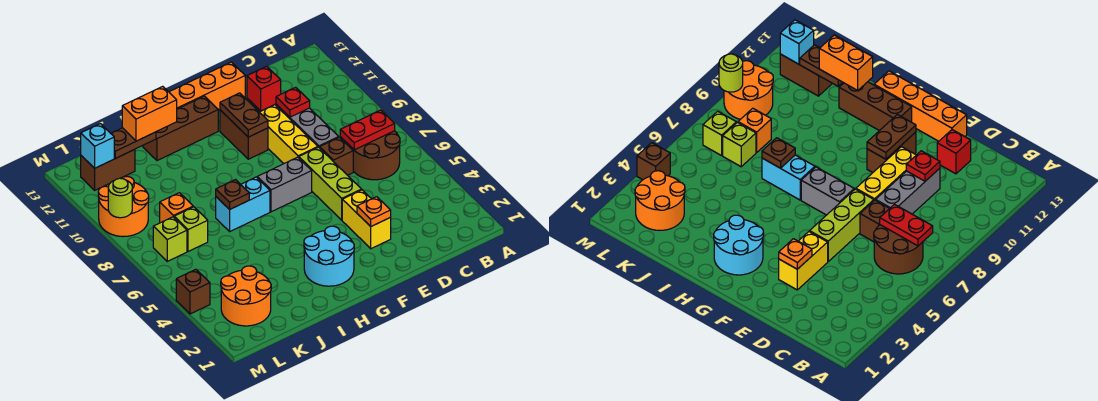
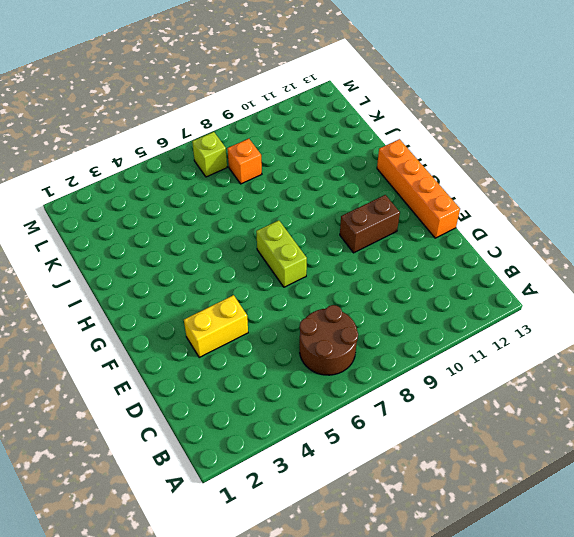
lime 1x2 brick [256,220,307,287] -> grey 1x2 brick [257,157,312,212]
none -> brown 1x1 brick [320,137,353,175]
none -> grey 1x3 brick [276,104,339,148]
none -> red 1x1 brick [247,66,281,111]

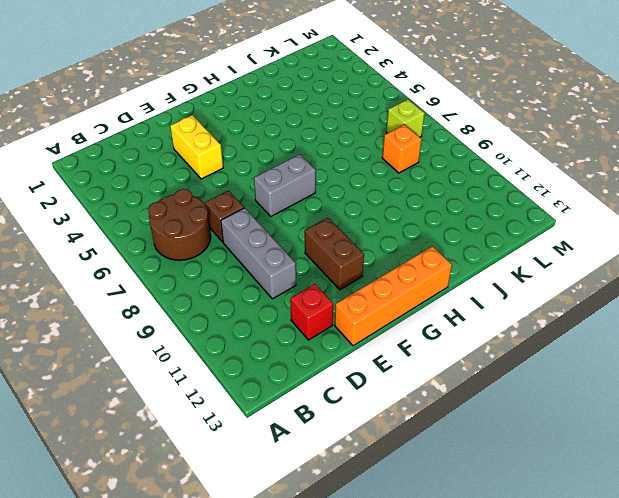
none -> lime 1x3 brick [299,147,362,220]
none -> yellow 1x3 brick [260,105,318,164]
none -> cyan 2x2 round brick [304,226,354,286]

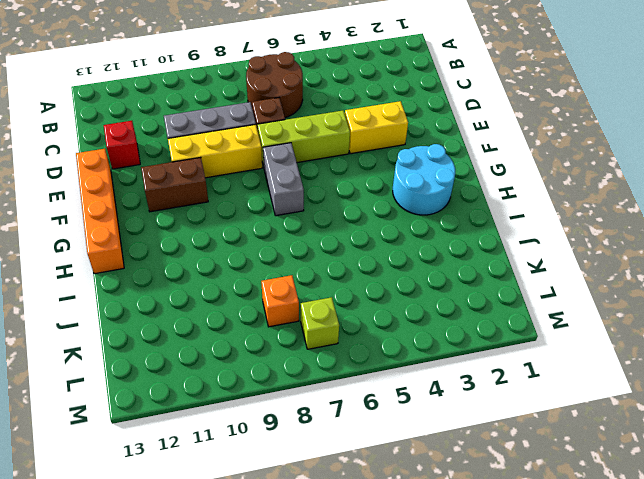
none -> brown 1x3 brick [143,96,218,161]
none -> cyan 1x2 brick [216,177,270,231]
none -> orange 2x2 round brick [221,266,271,326]

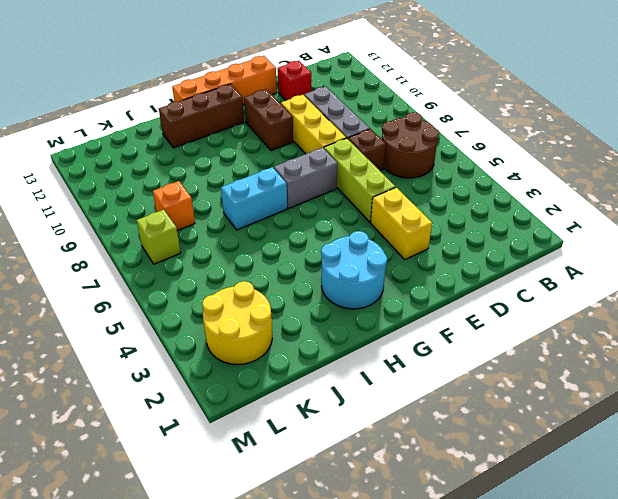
yellow 2x2 round brick [202,281,272,364] -> orange 2x2 round brick [221,266,271,326]
none -> lime 1x1 brick [174,207,208,251]
none -> brown 1x2 brick [81,149,135,190]
none -> orange 2x2 round brick [98,177,149,237]

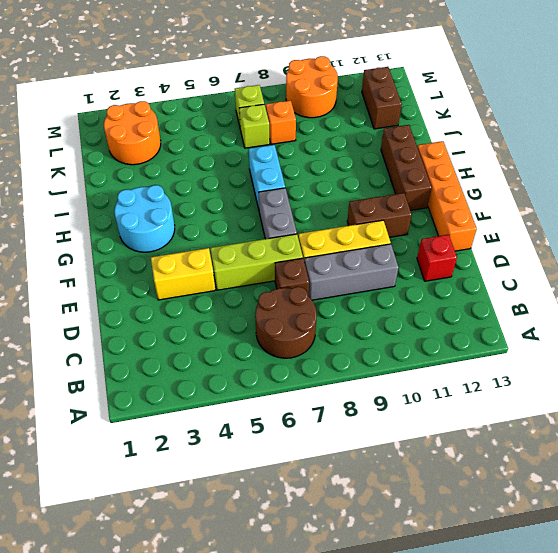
none -> brown 1x1 brick [176,269,210,314]
none -> red 1x2 plate [340,110,395,150]
none -> red 1x1 plate [276,87,310,117]

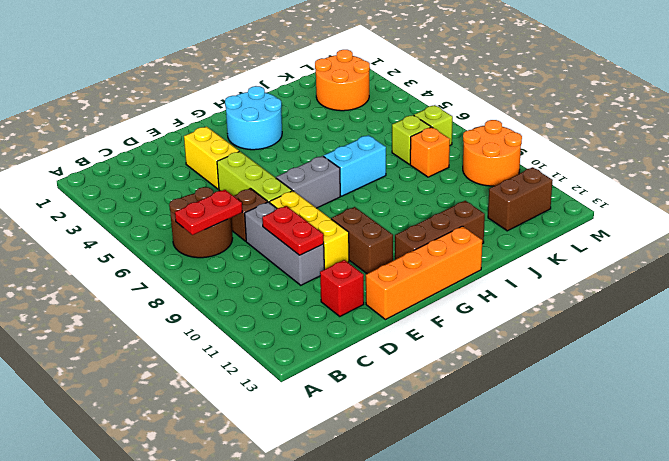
red 1x2 plate [262,206,324,255] -> red 1x1 plate [276,87,310,117]
none -> brown 1x1 brick [176,269,210,314]
none -> orange 1x1 plate [357,197,391,226]
none -> brown 1x2 plate [220,93,268,137]

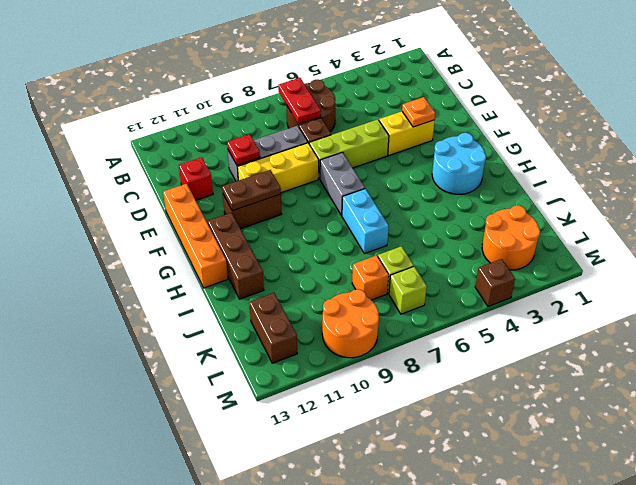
none -> brown 1x1 plate [216,180,249,210]
none -> brown 1x2 plate [111,128,156,158]
none -> cyan 1x1 brick [81,124,114,168]

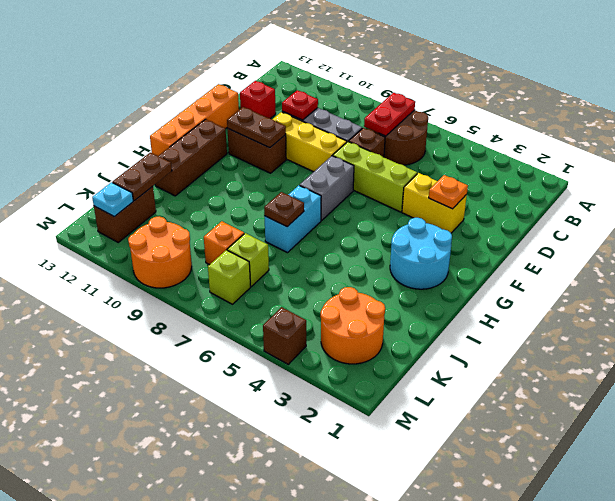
cyan 1x1 plate [92,182,133,217] -> cyan 1x1 brick [81,124,114,168]
none -> lime 1x1 round brick [108,178,132,218]
none -> orange 1x2 brick [122,86,177,141]

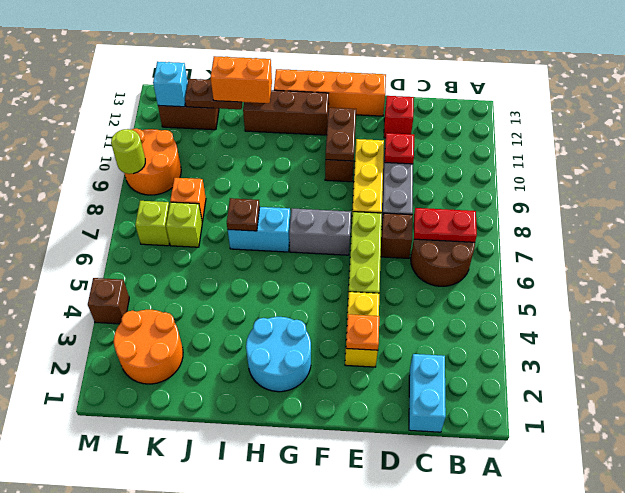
cyan 1x2 brick [409,354,446,432] -> none

